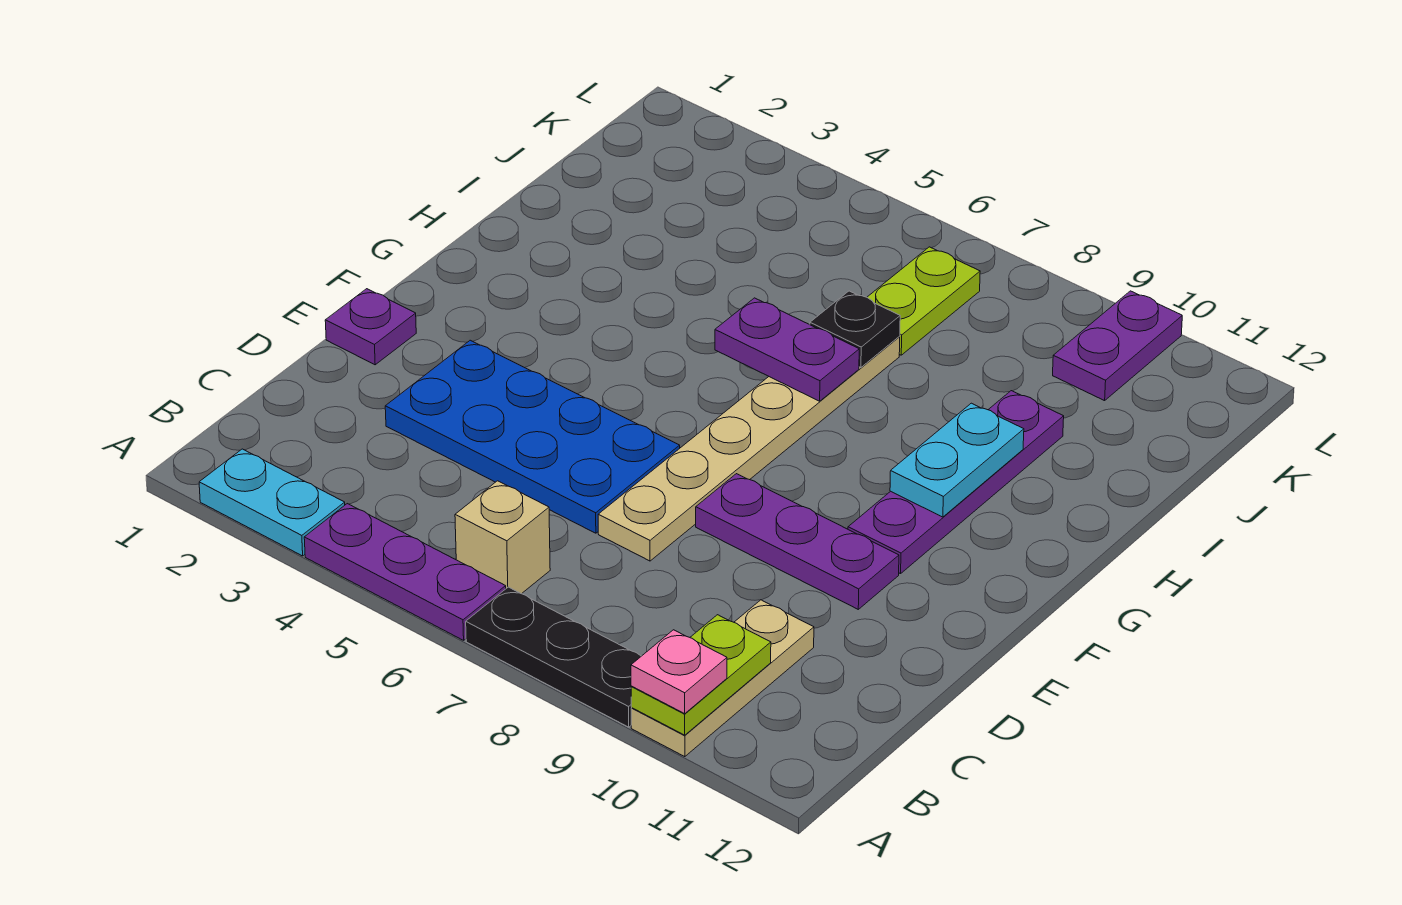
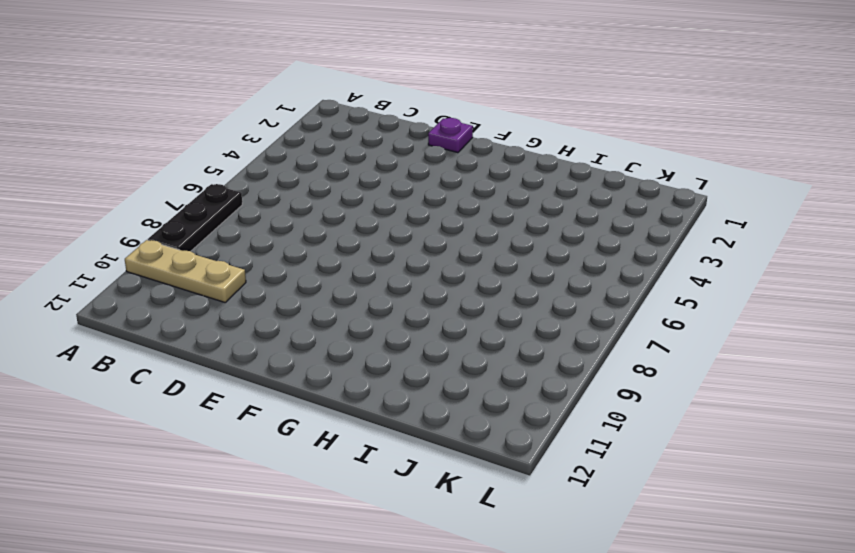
none -> cyan 1x2 plate [199,449,345,556]
none -> purple 1x3 plate [304,504,506,640]
none -> tan 1x1 brick [455,481,550,594]

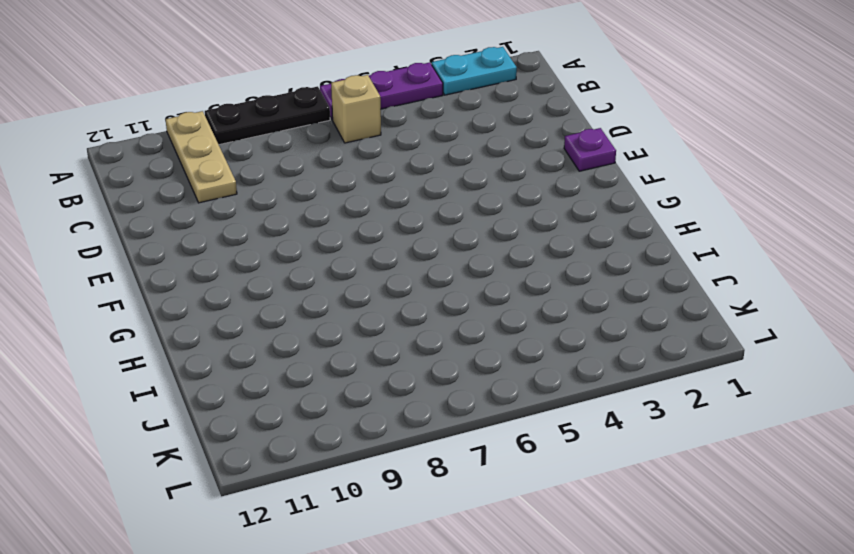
none -> blue 2x4 plate [385,340,680,533]
none -> tan 1x6 plate [598,336,900,561]
none -> purple 1x3 plate [696,474,899,609]

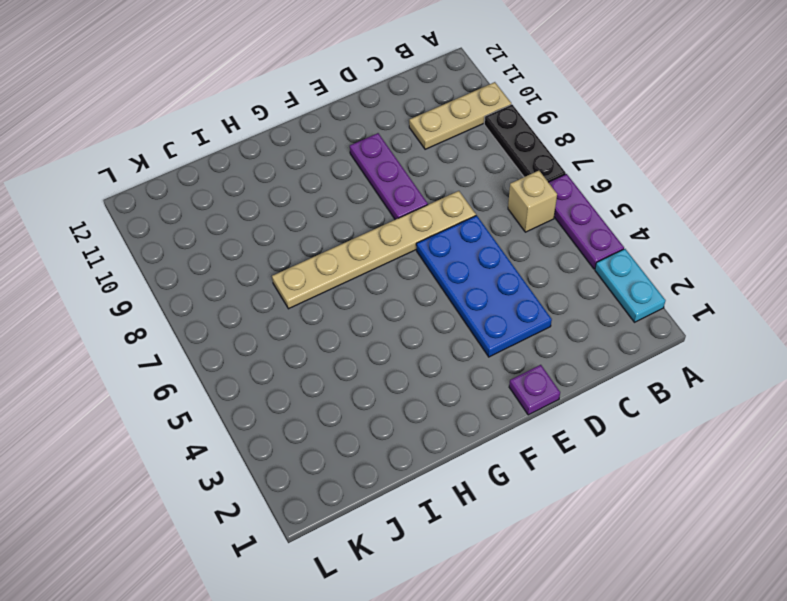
none -> purple 1x4 plate [848,391,1064,574]
none -> lime 1x2 plate [867,247,980,355]
none -> purple 1x2 plate [1053,291,1182,401]

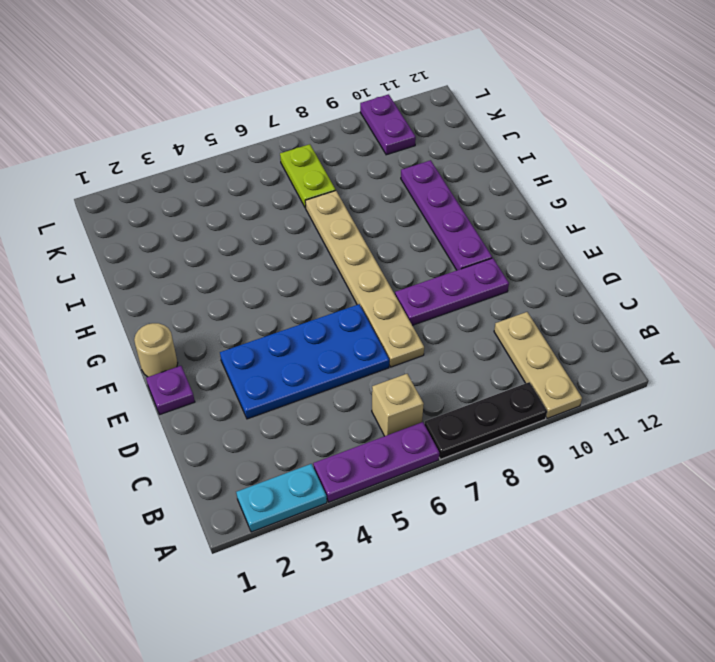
tan 1x1 round brick [134,323,178,377] -> none
none -> lime 1x2 plate [631,615,771,735]
none -> cyan 1x2 plate [890,403,1024,517]
none -> purple 1x2 plate [715,298,859,401]

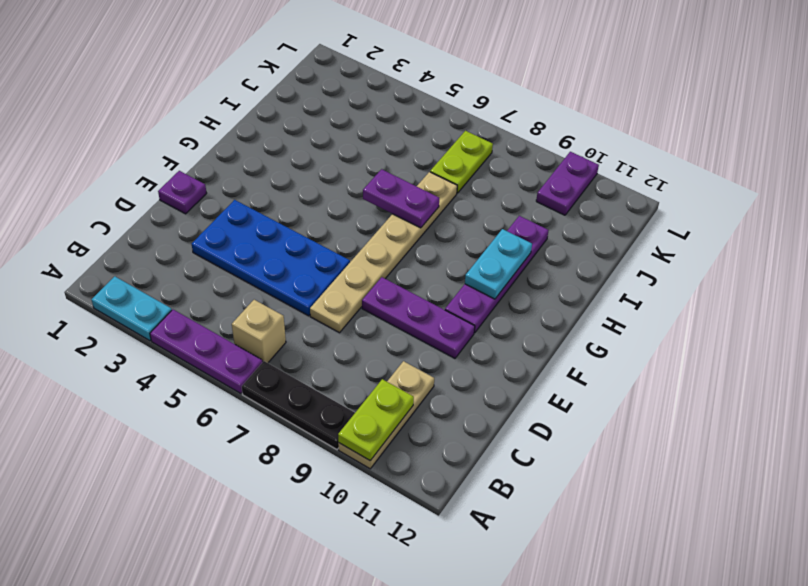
none -> black 1x1 plate [810,291,900,368]
none -> pink 1x1 plate [631,630,727,714]

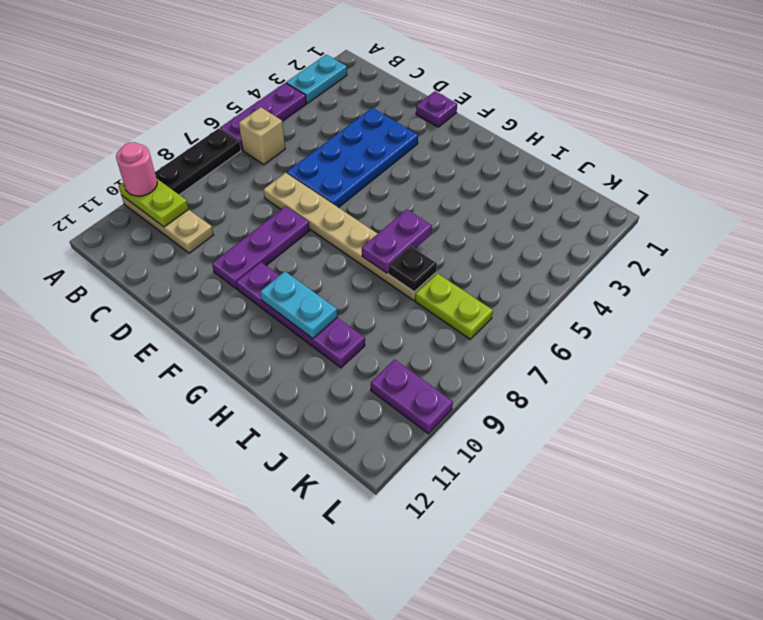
pink 1x1 round brick [116,142,157,196] -> pink 1x1 plate [631,630,727,714]

